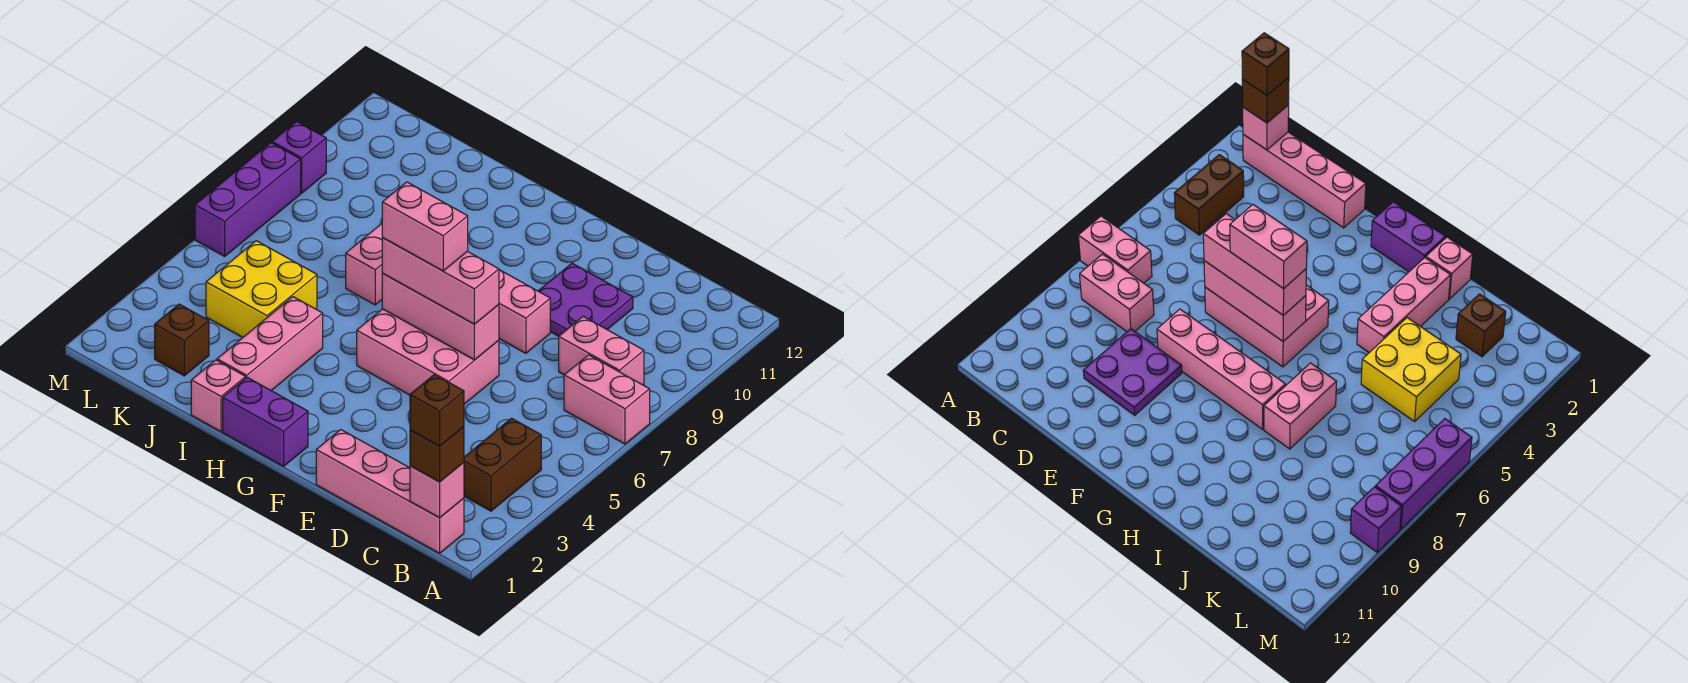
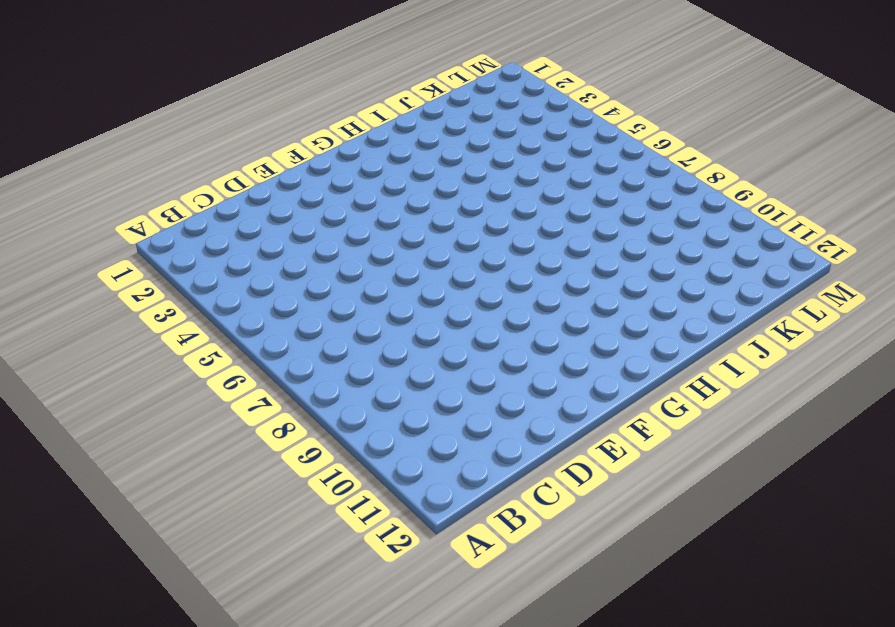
none -> pink 1x2 brick [564,355,650,444]
none -> pink 1x4 brick [316,430,464,553]
none -> brown 1x2 brick [464,418,541,511]

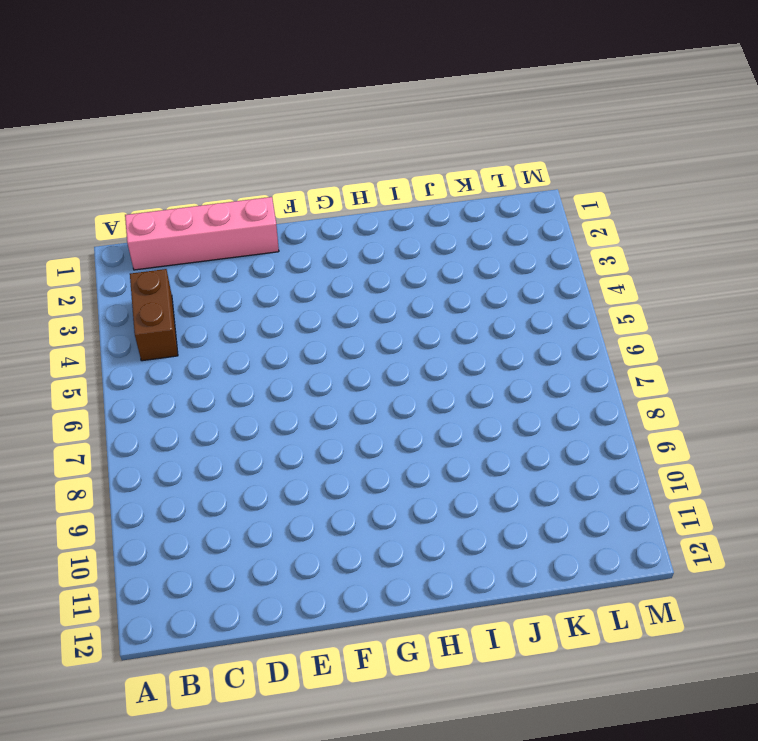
none -> pink 1x2 brick [564,355,650,444]
none -> pink 1x2 brick [559,317,644,385]
none -> purple 2x2 plate [539,263,633,336]

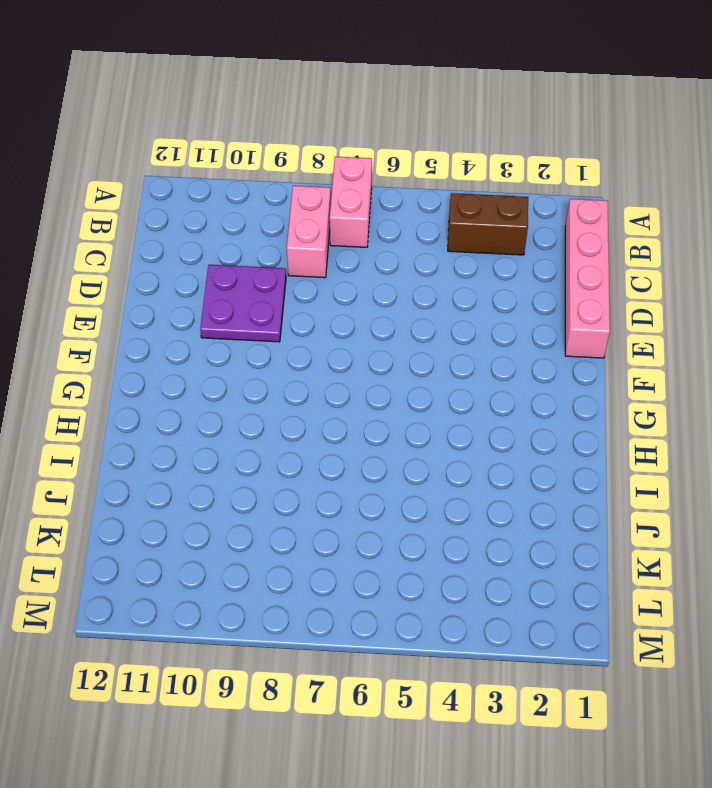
none -> pink 2x3 brick [357,309,499,404]
none -> pink 1x4 brick [499,270,550,353]
none -> purple 1x2 brick [223,377,308,466]

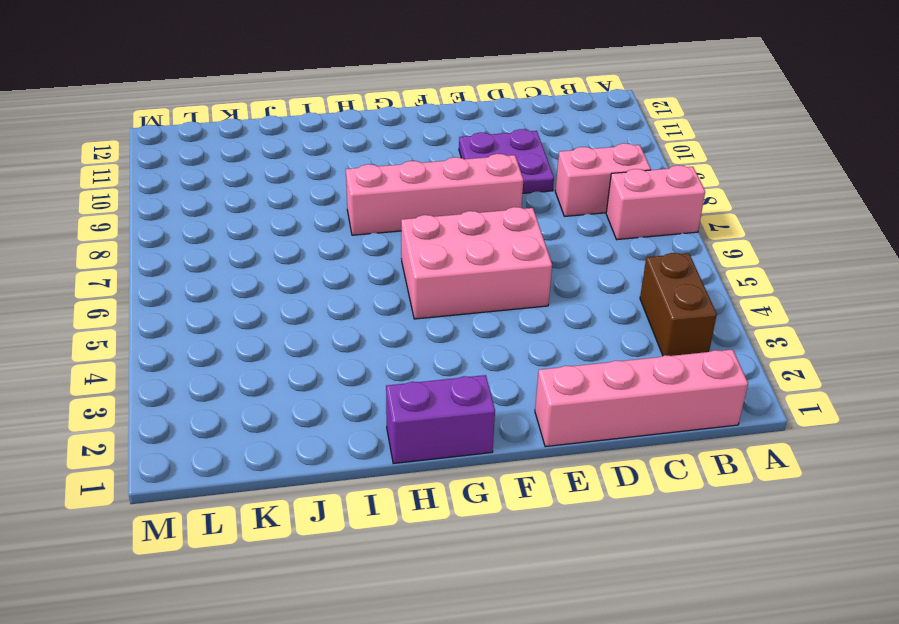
none -> pink 1x1 brick [191,360,246,432]
none -> pink 1x3 brick [217,297,323,390]
none -> pink 1x2 brick [346,224,383,305]

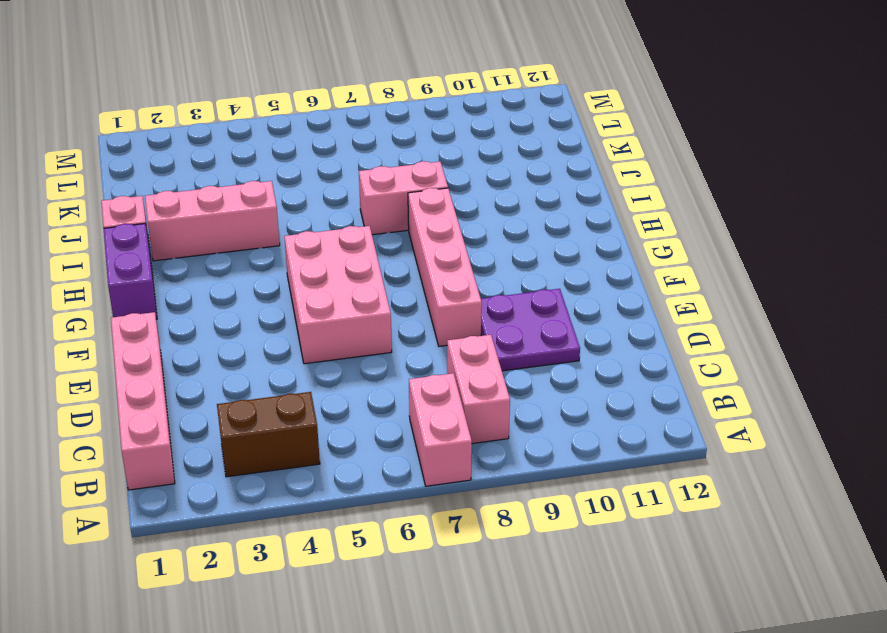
none -> yellow 2x2 brick [206,241,317,337]
none -> brown 1x1 brick [155,304,209,376]
none -> purple 1x3 brick [195,143,301,256]

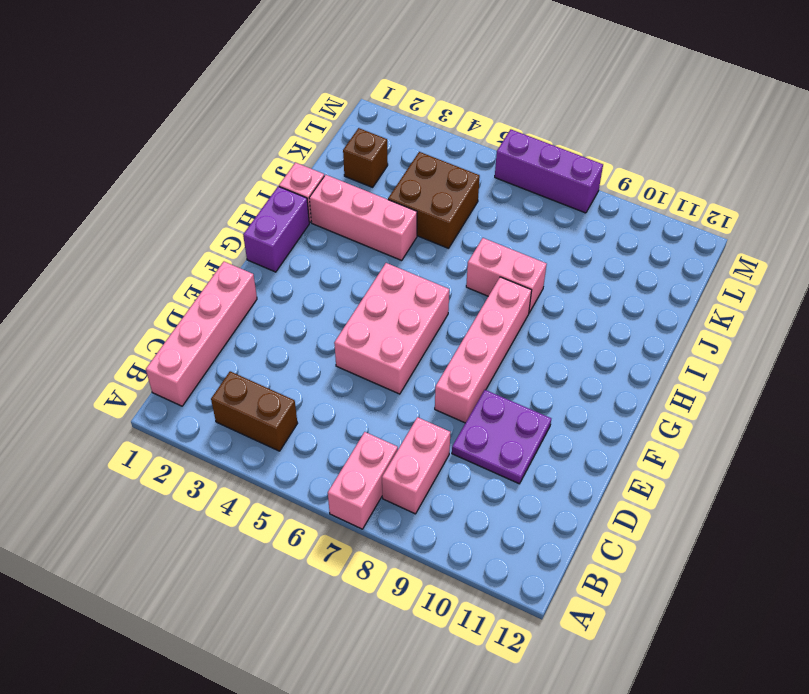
brown 2x2 brick [388,152,480,248] -> yellow 2x2 brick [206,241,317,337]
none -> purple 1x1 brick [272,121,326,193]
none -> pink 1x1 brick [410,463,464,518]
none -> pink 1x3 brick [382,274,499,360]

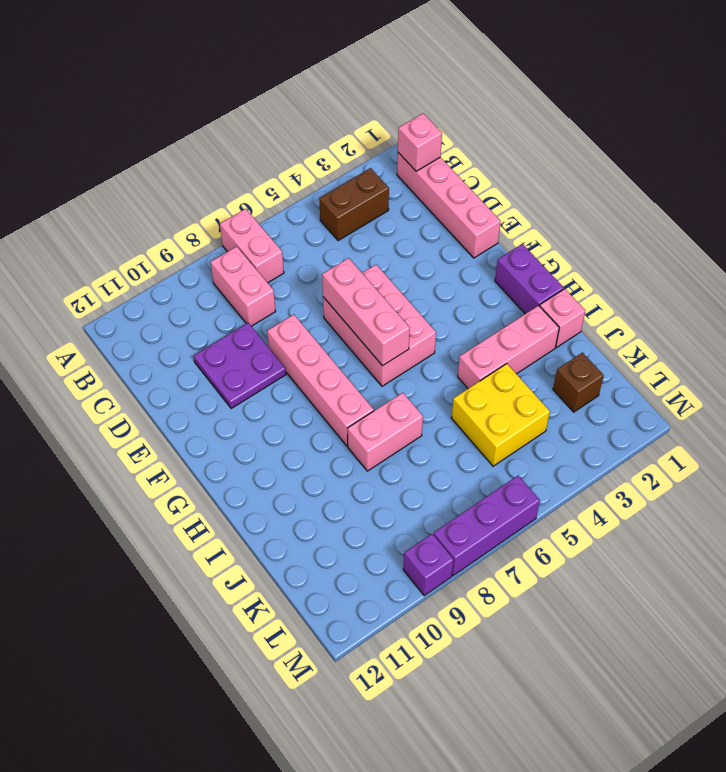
none -> brown 1x1 brick [410,427,464,482]
none -> pink 1x3 brick [382,238,499,324]
none -> brown 1x1 brick [410,375,464,446]

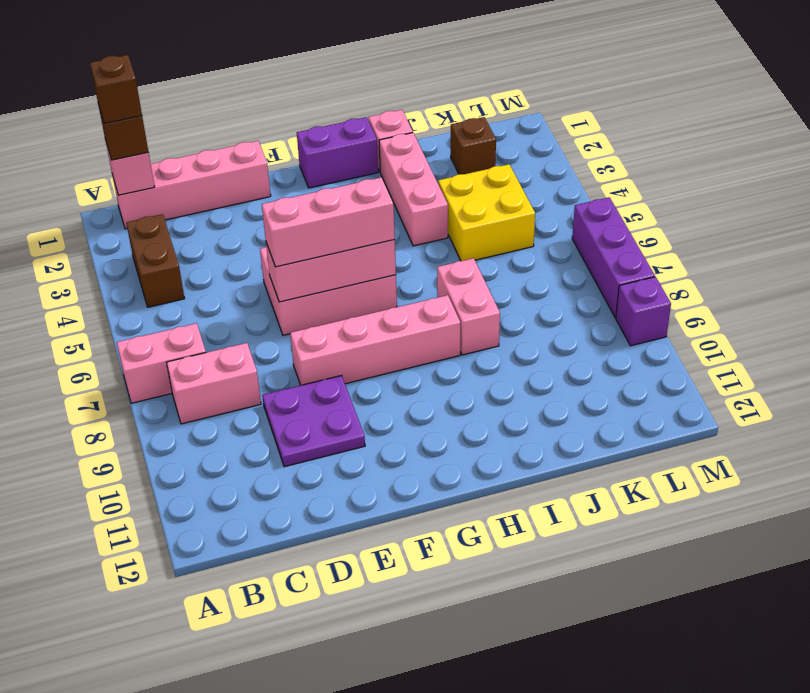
none -> pink 1x2 brick [382,182,468,271]

